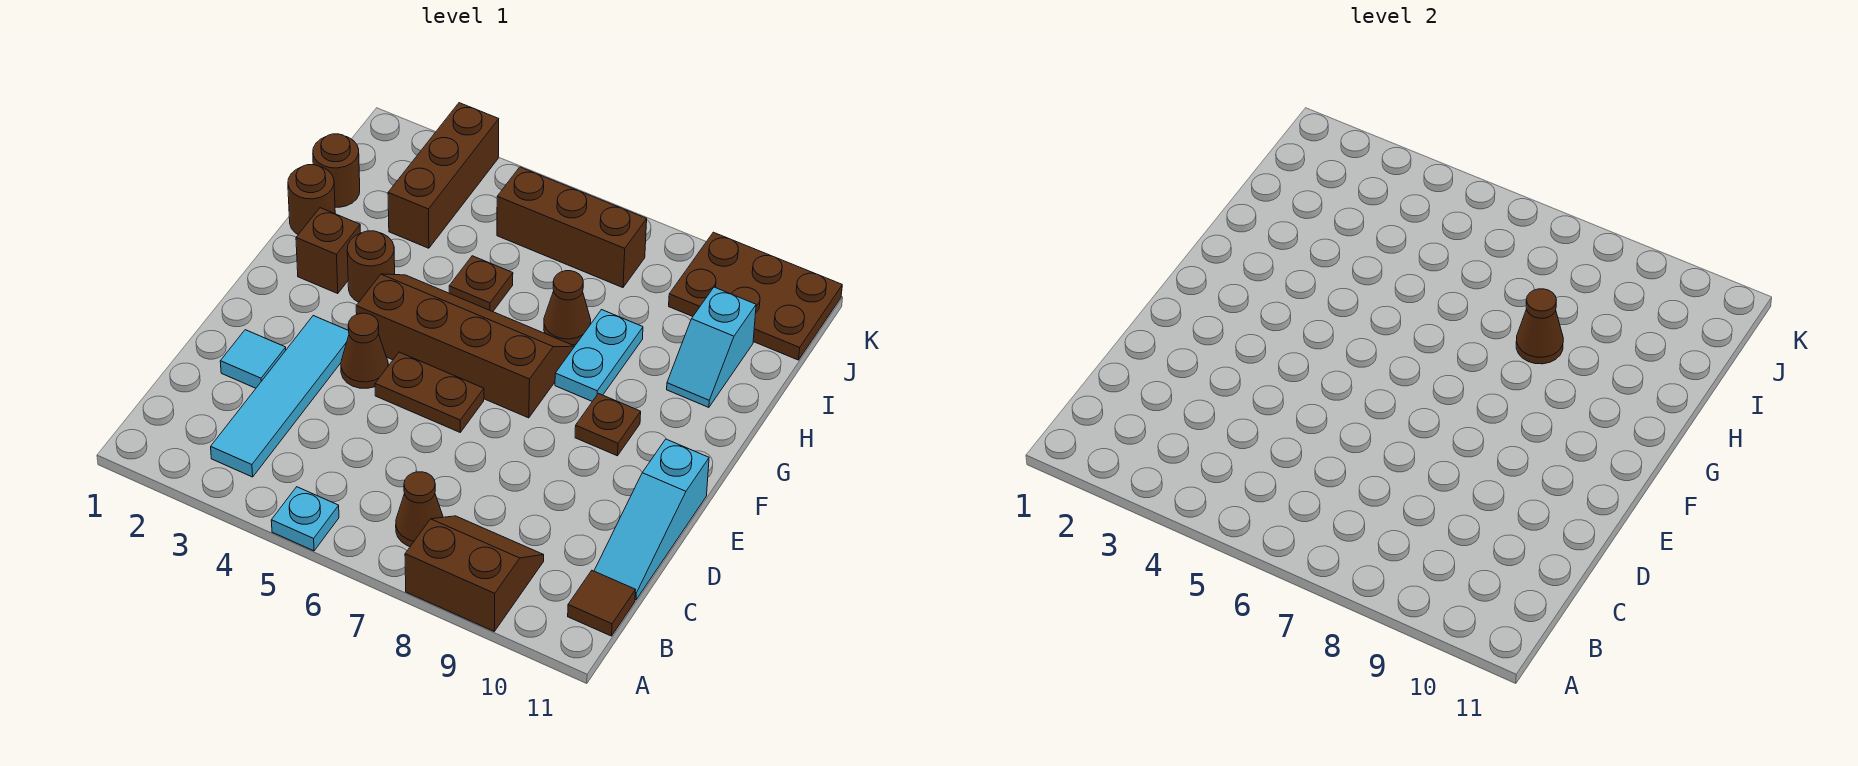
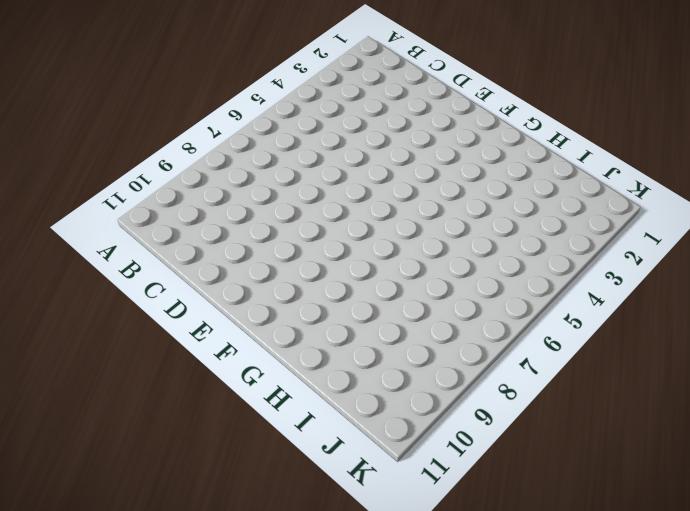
none -> cyan 1x1 plate [271,487,339,551]
none -> brown 2x2 slope [405,516,544,631]
none -> cyan 1x4 tile [211,316,349,477]

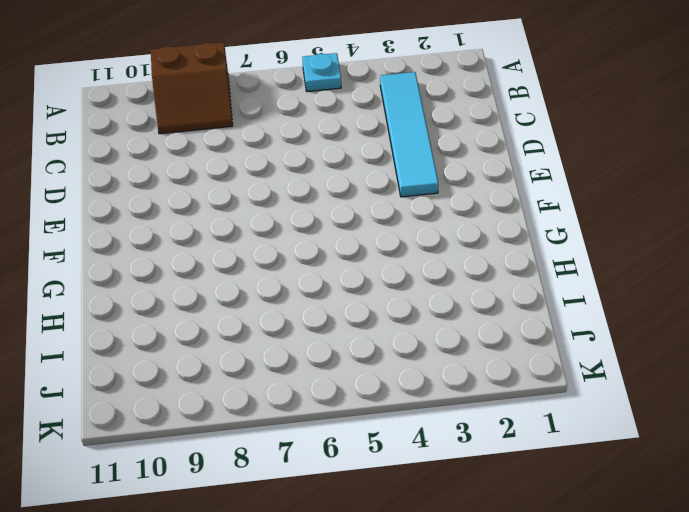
none -> brown 1x1 cone [396,472,443,546]
none -> brown 1x1 tile [568,571,636,636]
none -> cyan 1x3 slope [594,439,709,600]

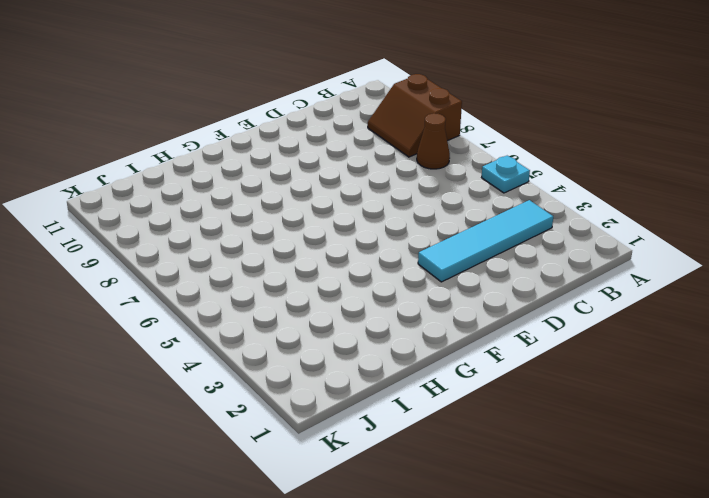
none -> brown 1x1 tile [568,571,636,636]
none -> cyan 1x3 slope [594,439,709,600]
none -> cyan 1x1 tile [220,330,286,388]

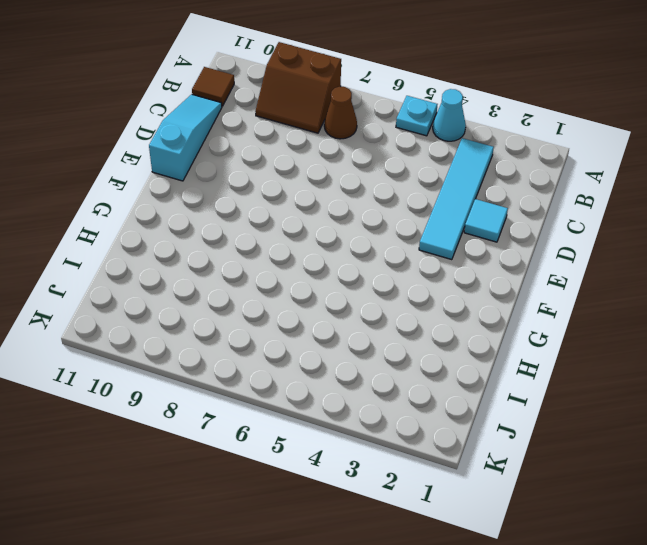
cyan 1x1 cone [433,89,466,141] -> none
none -> brown 1x1 cone [341,313,388,388]
none -> brown 1x2 plate [375,352,484,432]
none -> brown 2x4 slope [356,274,574,418]

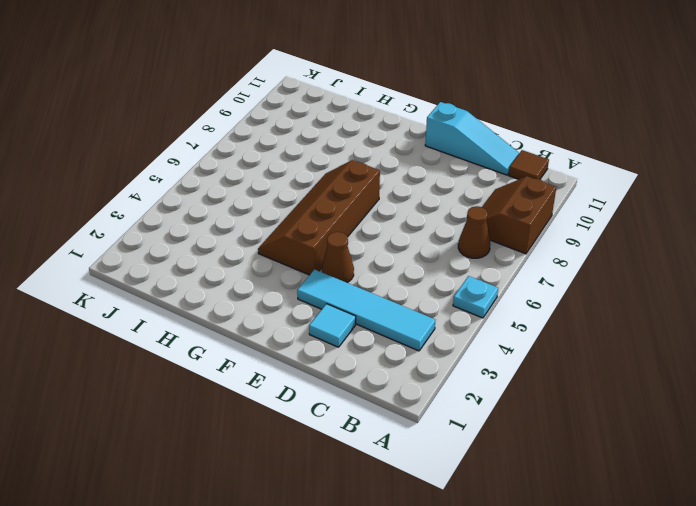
none -> brown 1x2 plate [375,352,484,432]
none -> brown 1x1 plate [575,394,641,456]
none -> brown 1x1 brick [296,208,361,294]

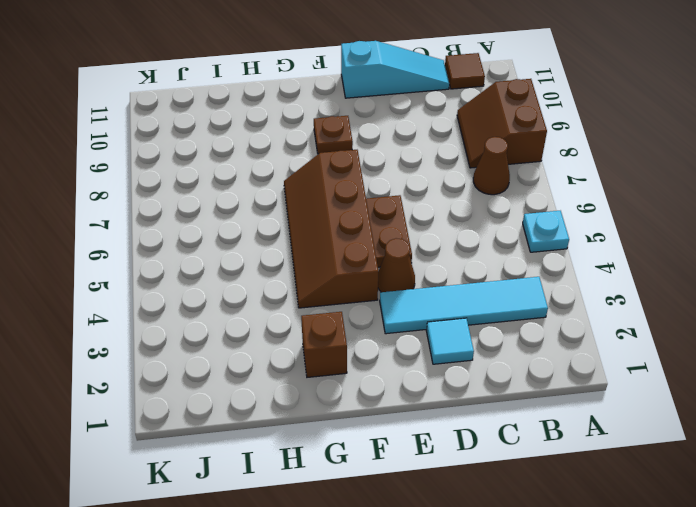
none -> brown 1x1 round brick [347,231,395,302]
none -> cyan 1x2 plate [555,310,643,401]
none -> brown 1x1 round brick [288,165,335,234]

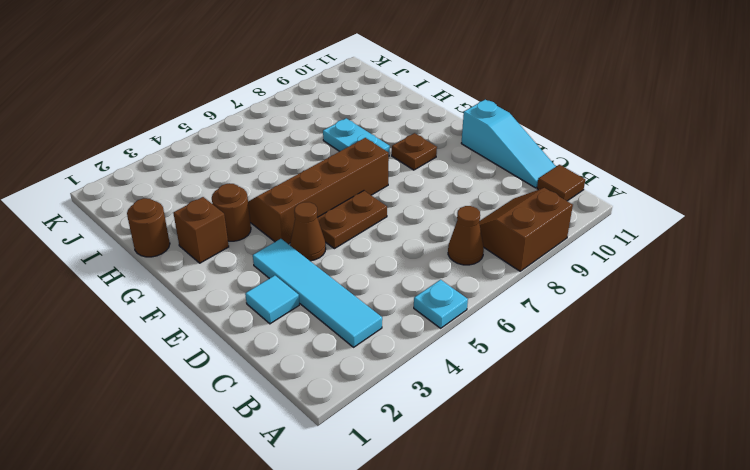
none -> brown 1x1 plate [449,256,513,312]
none -> brown 1x1 cone [544,271,591,345]
none -> cyan 1x2 slope [667,287,756,407]

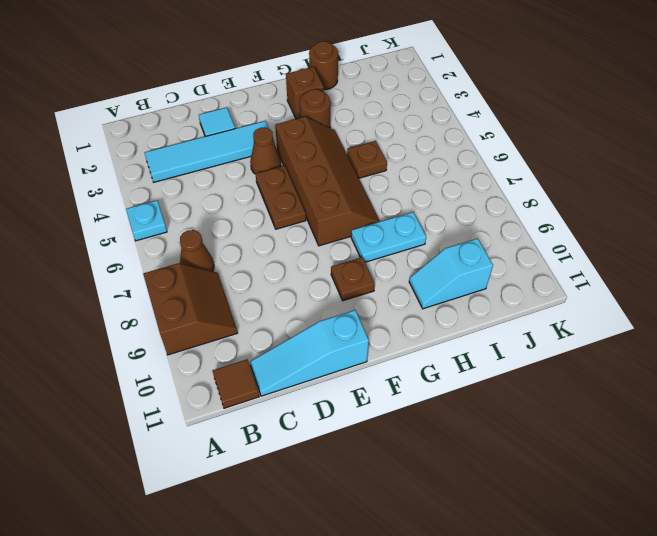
none -> brown 1x1 cone [544,271,591,345]
none -> brown 1x1 round brick [313,134,360,207]
none -> brown 1x3 brick [388,103,499,248]

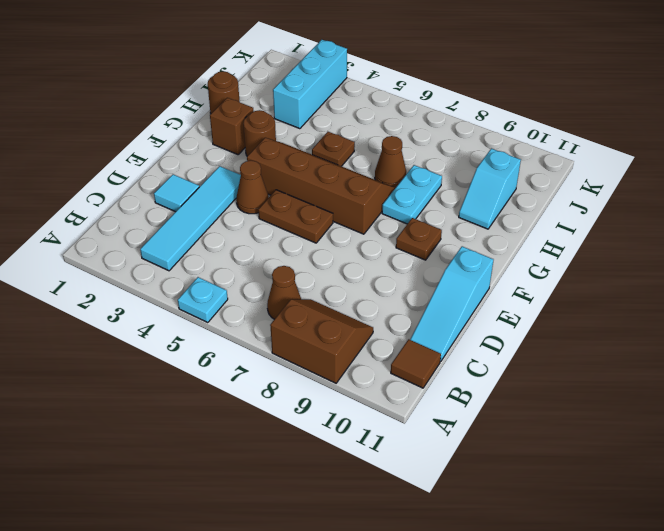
cyan 1x3 brick [273,40,347,129] -> brown 1x3 brick [388,103,499,248]
none -> brown 1x1 round brick [313,134,360,207]
none -> brown 1x3 brick [497,167,647,288]
none -> brown 2x3 plate [669,232,842,360]

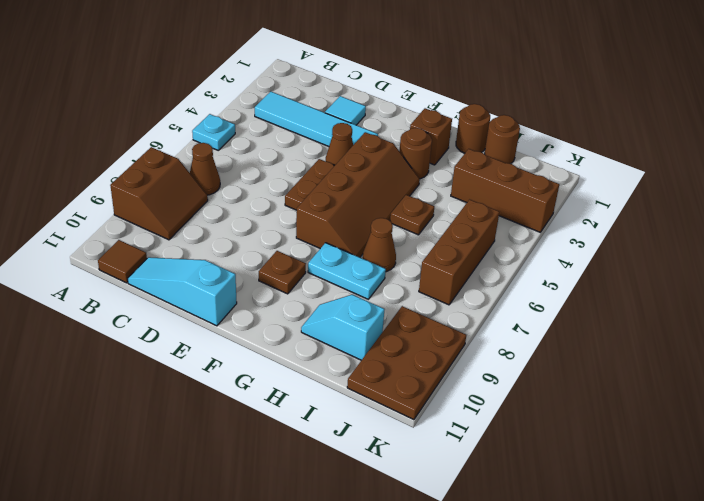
none -> brown 1x1 cone [1516,289,1563,364]

